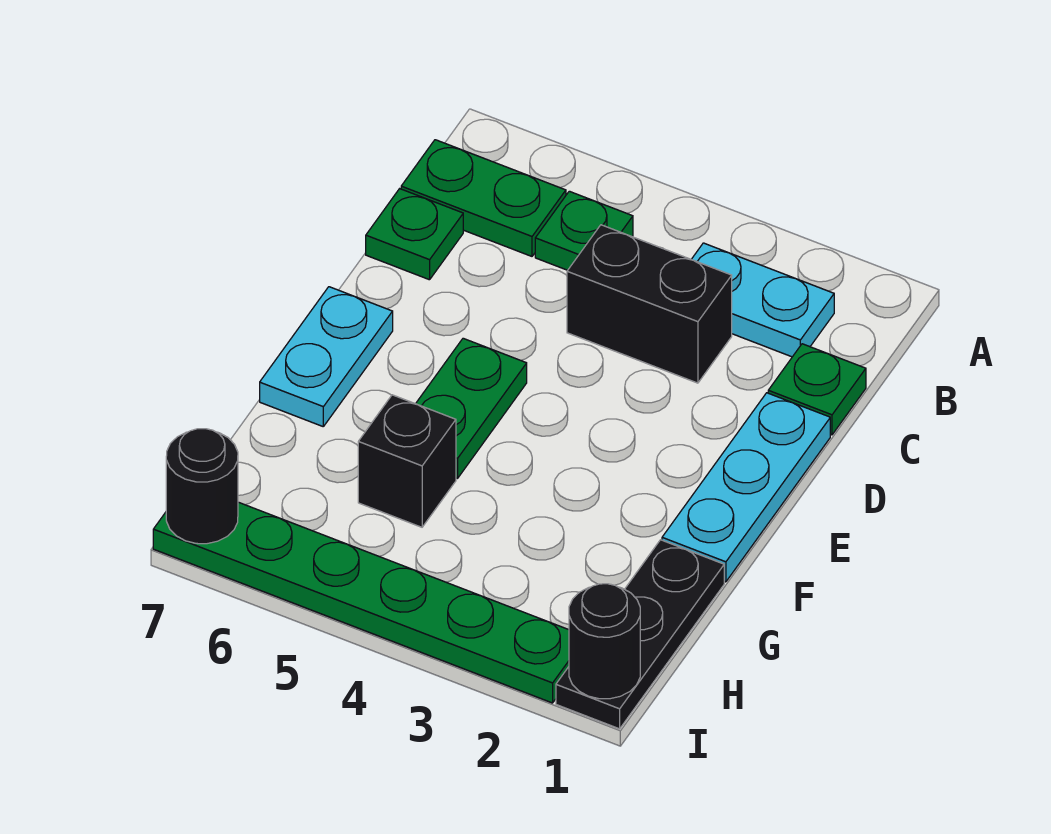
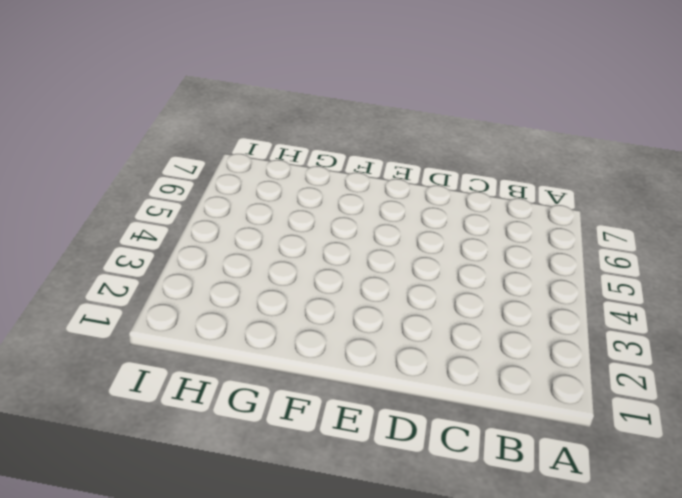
none -> cyan 1x2 plate [692,243,834,357]
none -> green 1x1 plate [535,191,633,270]
none -> green 1x2 plate [401,140,566,256]

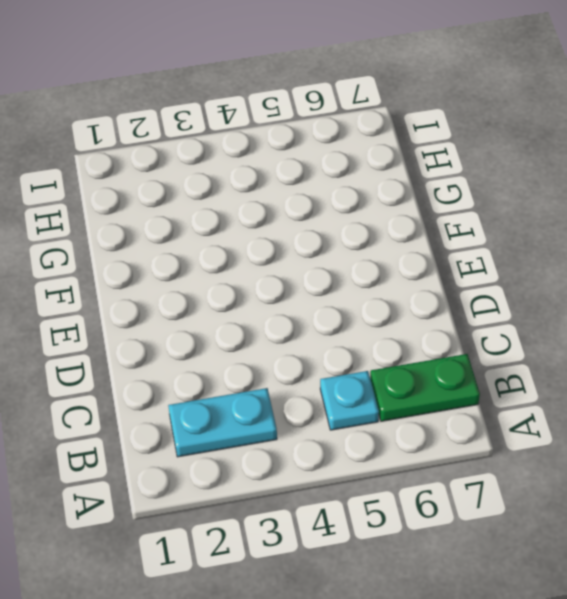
cyan 1x1 plate [320,371,379,430] -> green 1x1 plate [535,191,633,270]
none -> green 1x1 plate [768,344,866,435]
none -> black 1x2 brick [567,225,732,383]
none -> green 1x1 plate [366,189,463,280]

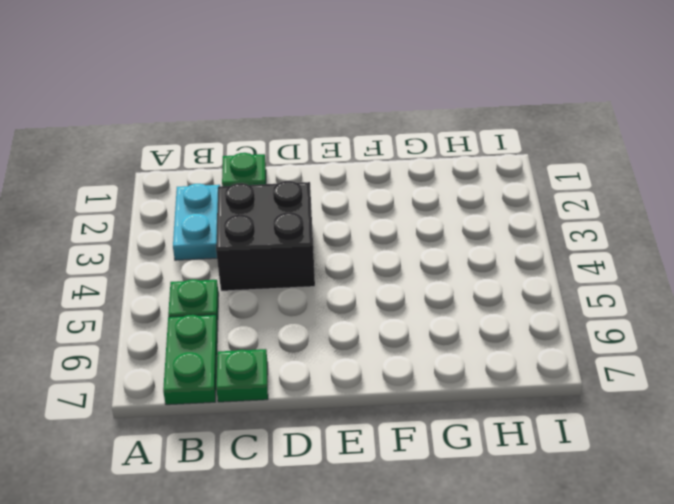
black 2x2 brick [216,181,315,291] -> black 1x2 brick [567,225,732,383]
none -> cyan 1x3 plate [662,393,830,582]
none -> green 1x2 plate [416,338,527,478]
none -> cyan 1x2 plate [260,287,393,426]

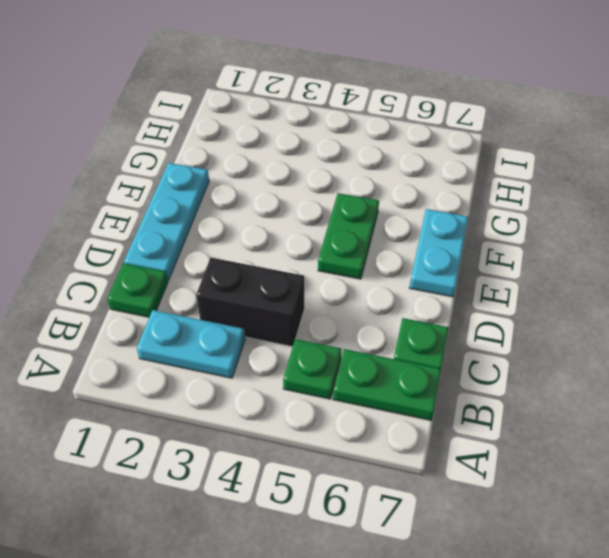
none -> black 1x3 plate [556,540,724,729]
none -> black 1x1 brick [358,395,456,527]
none -> green 1x6 plate [153,502,569,703]

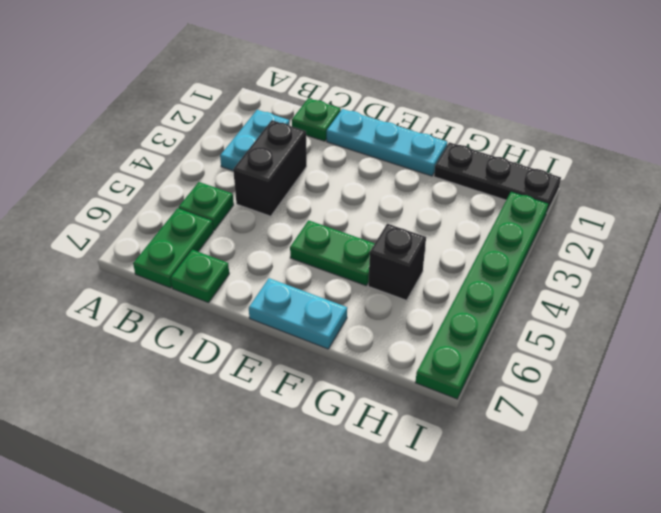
none -> black 1x1 round brick [569,584,640,699]
none -> black 1x1 round brick [166,429,238,544]

